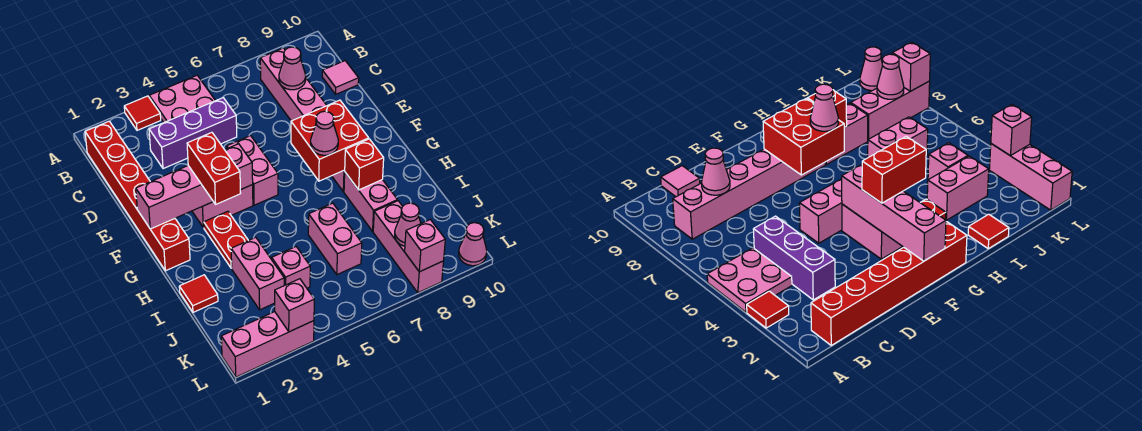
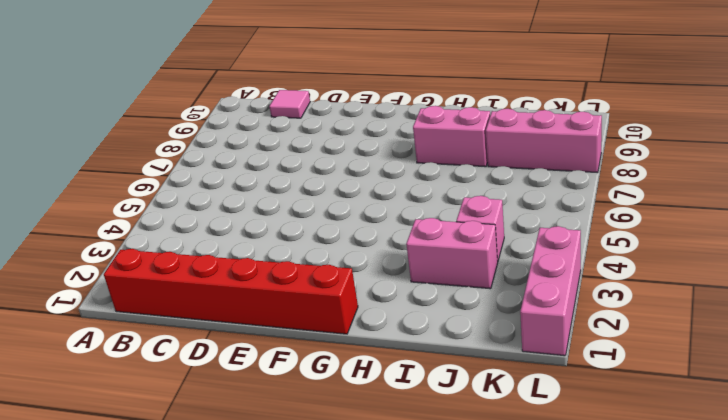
none -> red 1x1 tile [124,96,161,130]
none -> pink 2x2 plate [149,76,215,122]
none -> pink 1x6 brick [260,48,345,192]

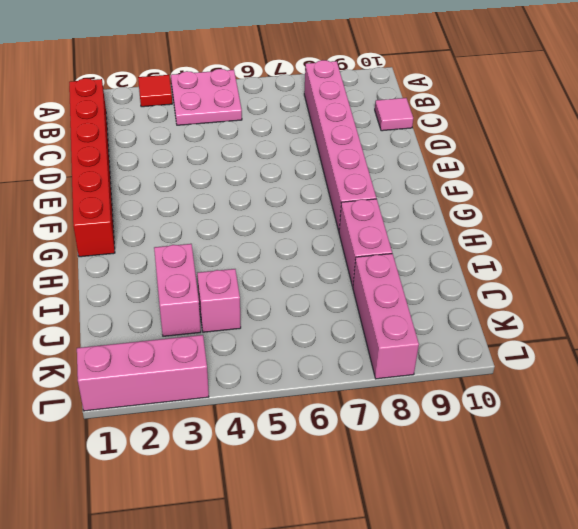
none -> purple 1x3 brick [149,98,237,169]
none -> pink 1x2 brick [227,136,278,205]
none -> pink 1x2 brick [192,185,253,228]

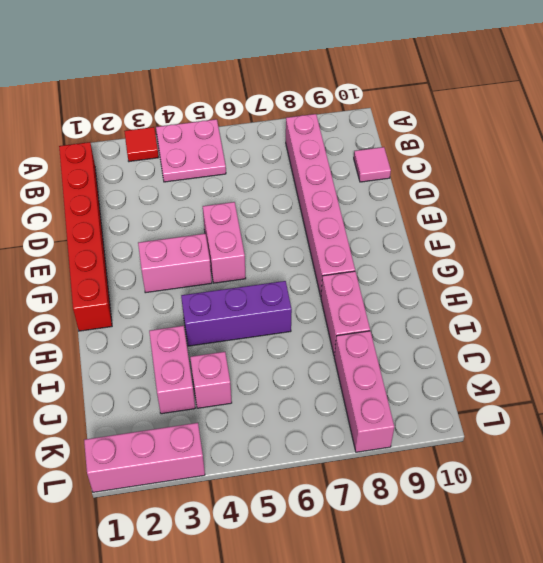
purple 1x3 brick [181,281,292,346] -> purple 1x3 brick moved to [149,98,237,169]
none -> red 1x2 plate [204,211,248,268]
none -> red 1x1 tile [179,275,218,312]
none -> pink 1x2 brick [308,203,362,275]

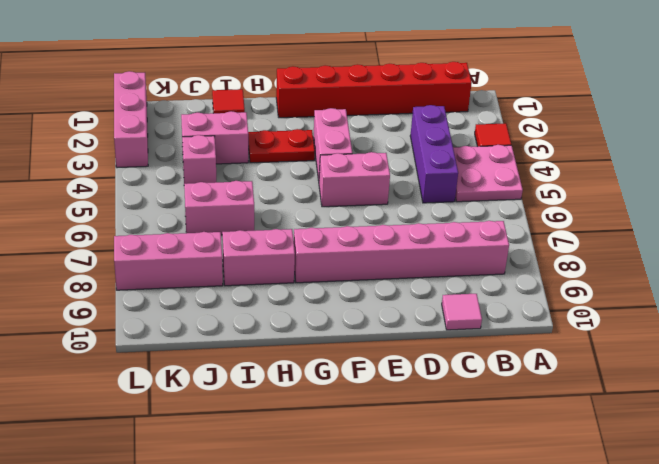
none -> pink 1x1 cone [459,223,487,266]
none -> pink 1x1 cone [279,47,306,90]
none -> pink 1x4 brick [136,144,253,229]

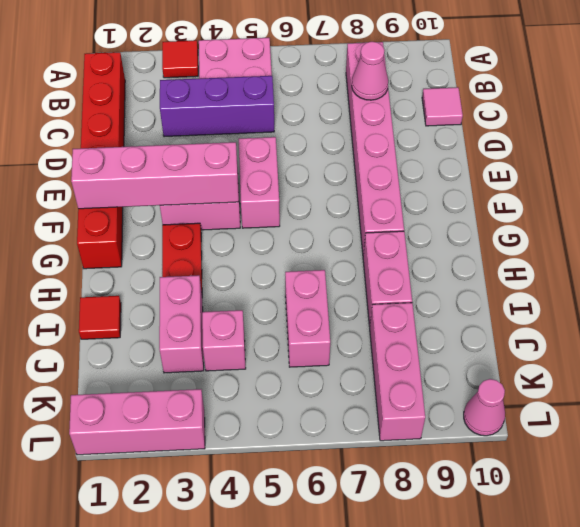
none -> red 2x2 brick [291,100,369,181]
none -> red 1x1 brick [345,139,384,190]
none -> pink 1x1 cone [395,203,421,246]

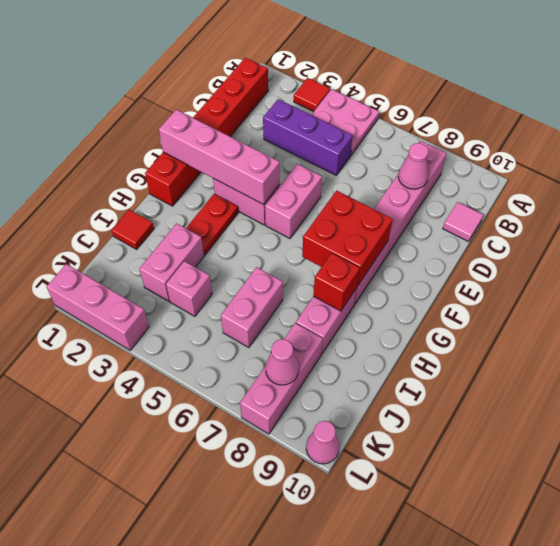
none -> pink 1x1 brick [275,279,314,332]
none -> pink 1x1 brick [405,220,445,272]
none -> red 1x2 brick [187,132,241,204]

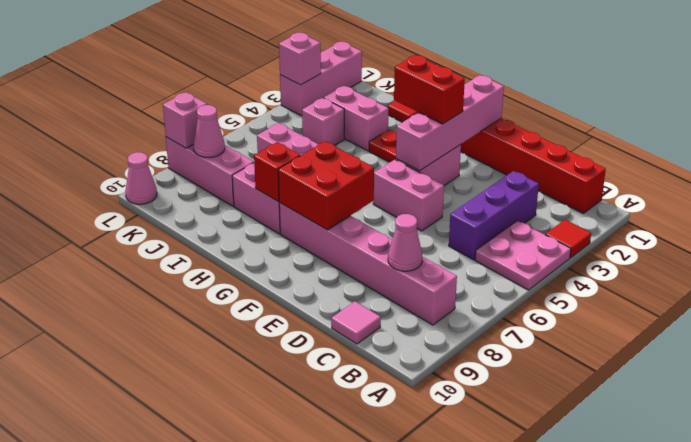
none -> pink 1x1 cone [311,111,338,155]

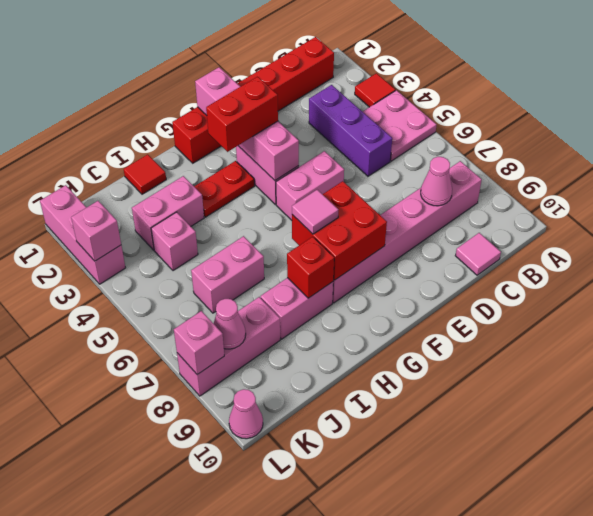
pink 1x1 tile [292,190,338,234] -> pink 1x1 cone [311,111,338,155]

